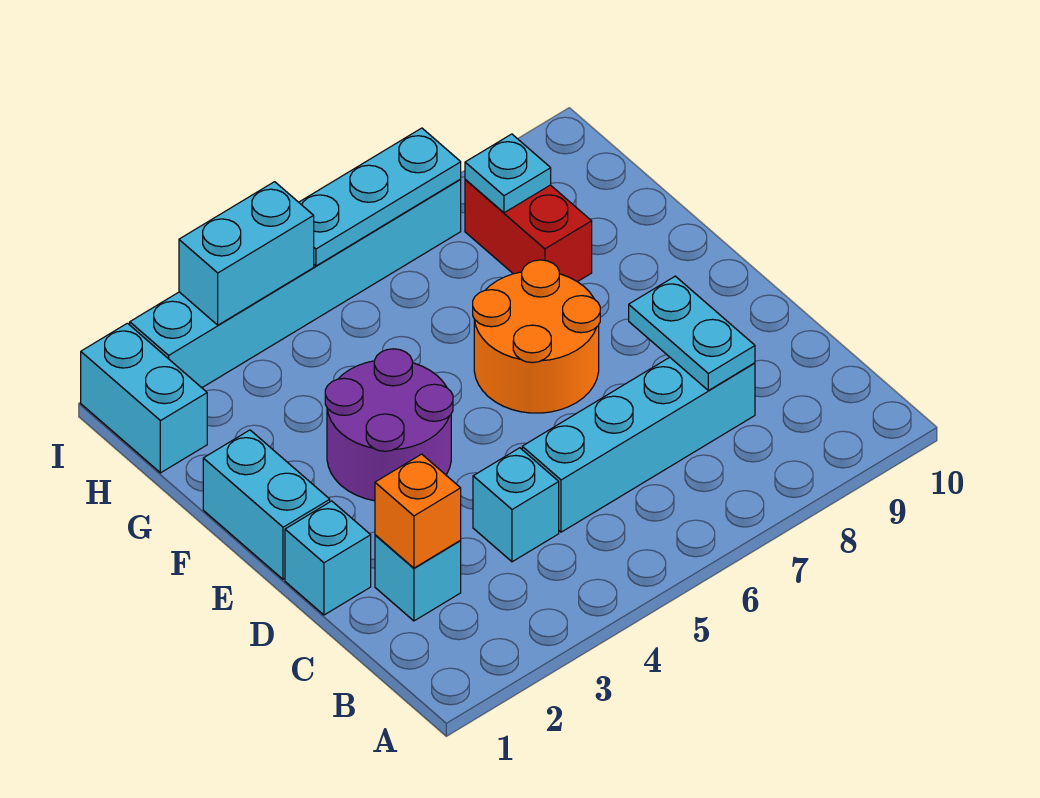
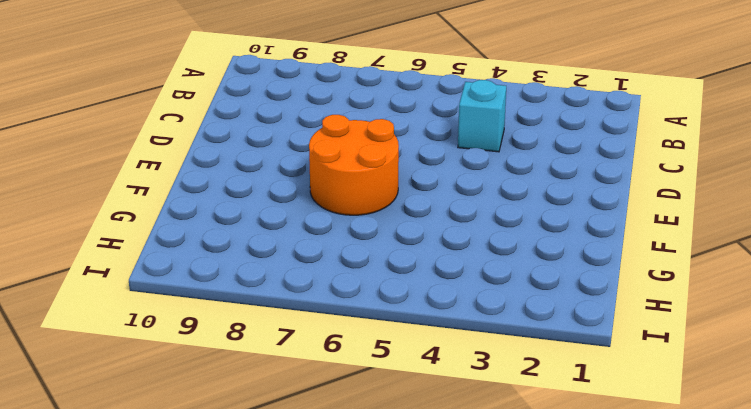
none -> cyan 1x1 brick [375,535,461,621]
none -> cyan 1x4 brick [522,357,755,532]
none -> cyan 1x1 brick [285,501,371,615]

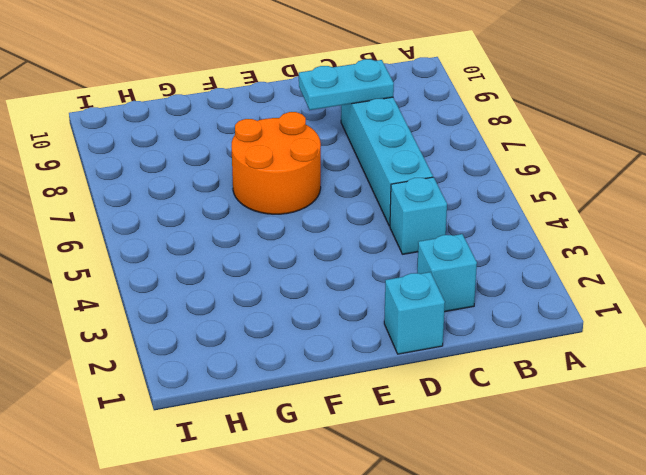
none -> cyan 1x2 brick [203,430,330,579]
none -> purple 2x2 round brick [325,349,453,501]
none -> red 1x2 brick [465,180,592,282]

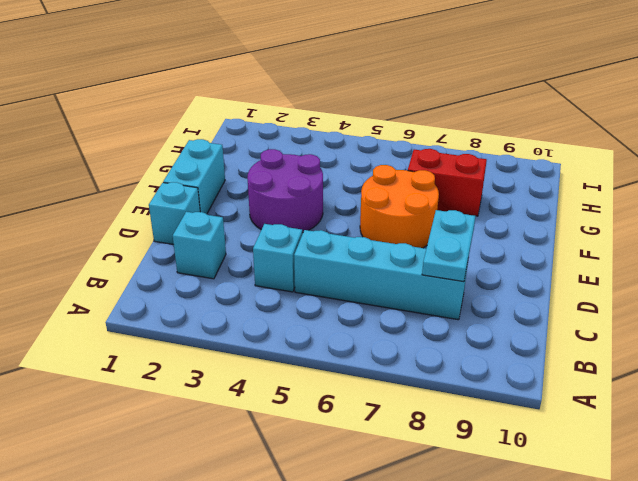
red 1x2 brick [408,149,487,216] -> red 1x2 brick turned to [465,180,592,282]
none -> cyan 1x2 brick [81,323,207,473]
none -> cyan 1x6 brick [130,179,461,388]
none -> orange 1x1 brick [375,454,461,568]

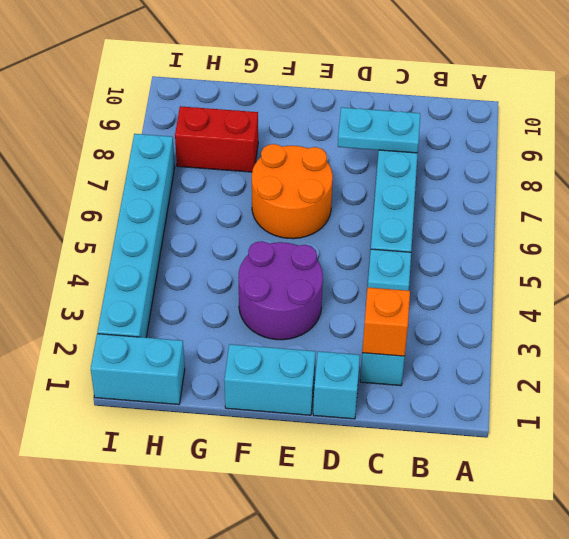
none -> cyan 1x1 plate [465,134,551,213]
none -> cyan 1x2 brick [179,182,314,325]
none -> cyan 1x3 plate [299,128,461,266]

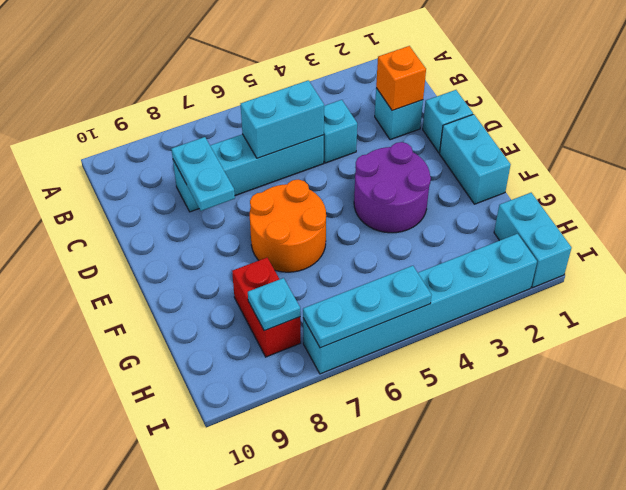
cyan 1x2 brick [241,80,324,158] -> cyan 1x2 brick moved to [179,182,314,325]

